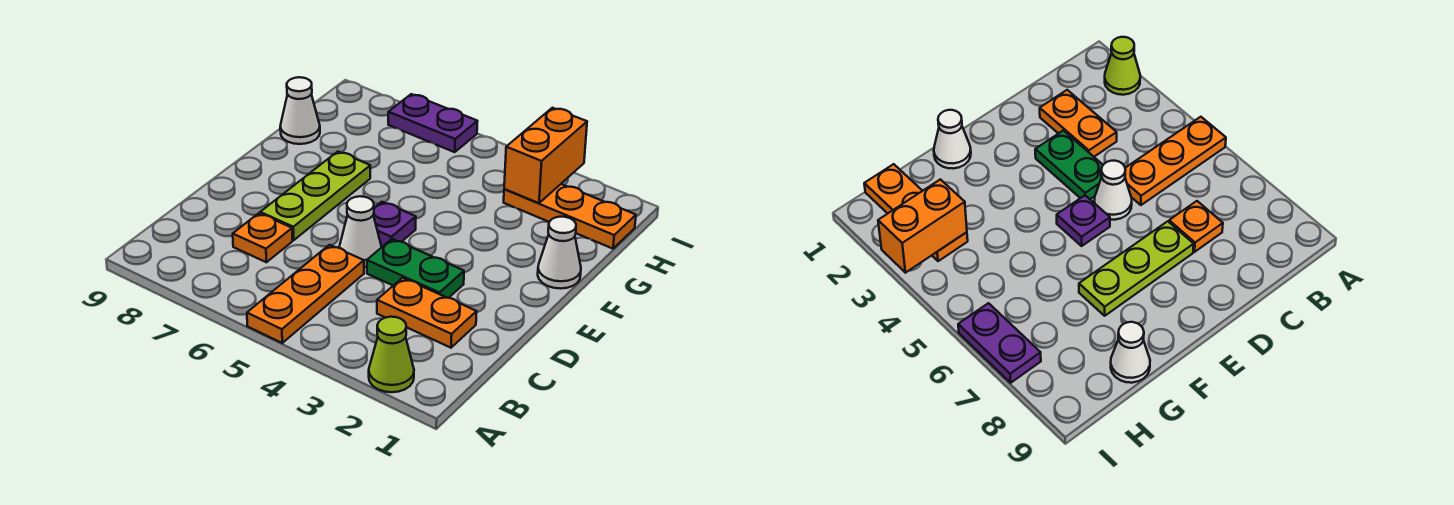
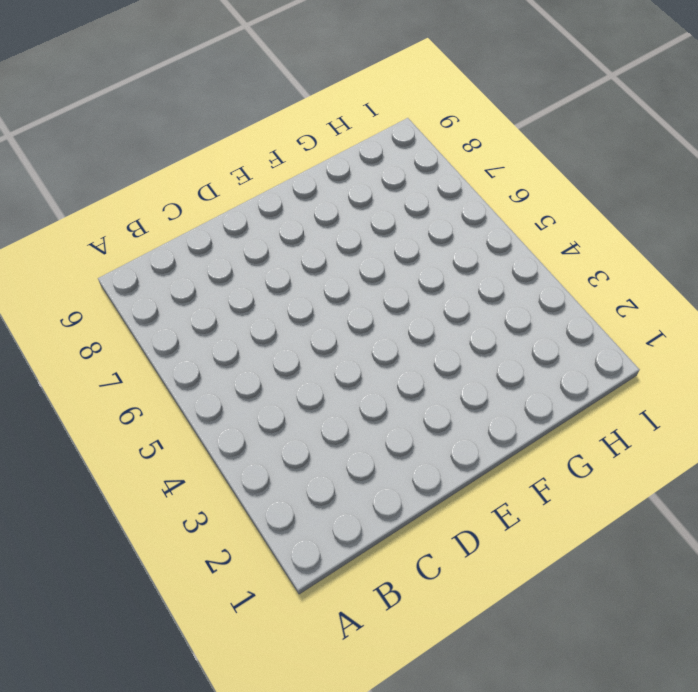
none -> lime 1x1 cone [369,317,414,392]
none -> orange 1x3 plate [247,245,364,343]
none -> orange 1x2 plate [377,278,477,348]

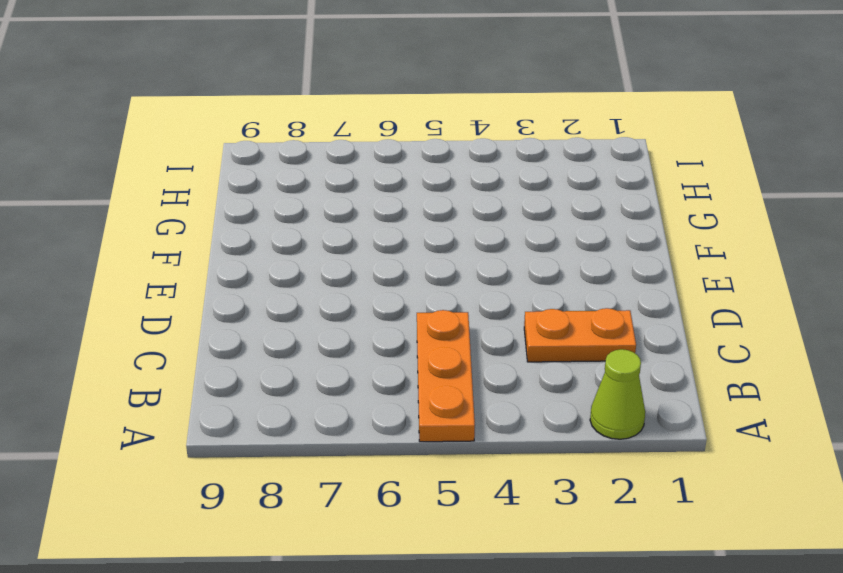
none -> orange 1x1 plate [233,213,292,262]
none -> green 1x2 plate [367,239,464,298]
none -> white 1x1 cone [339,196,382,267]

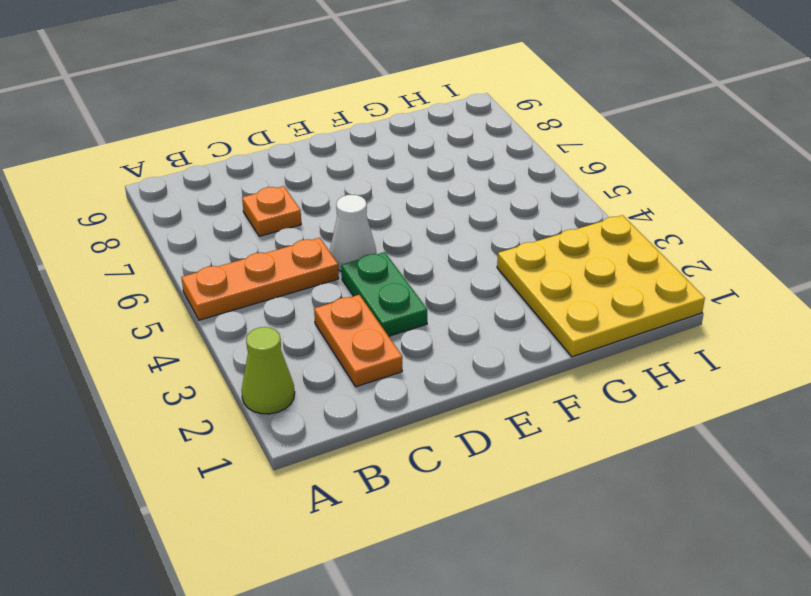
yellow 3x3 plate [497,215,705,357] -> orange 1x3 plate [504,184,636,249]
none -> lime 1x3 plate [260,152,370,240]
none -> purple 1x1 plate [373,202,416,247]
none -> white 1x1 cone [538,217,581,289]

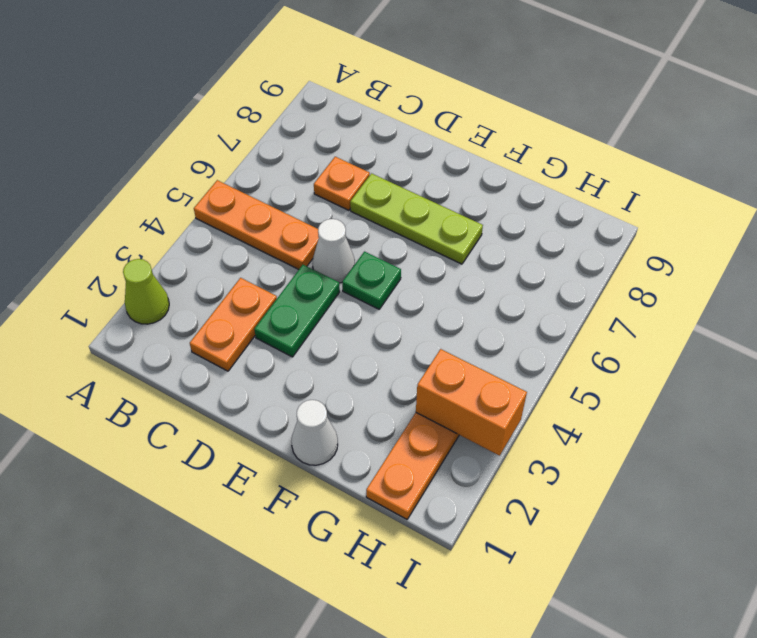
green 1x1 plate [342,252,401,309] -> purple 1x1 plate [373,202,416,247]
none -> white 1x1 cone [280,77,320,144]
none -> purple 1x2 plate [388,94,477,152]

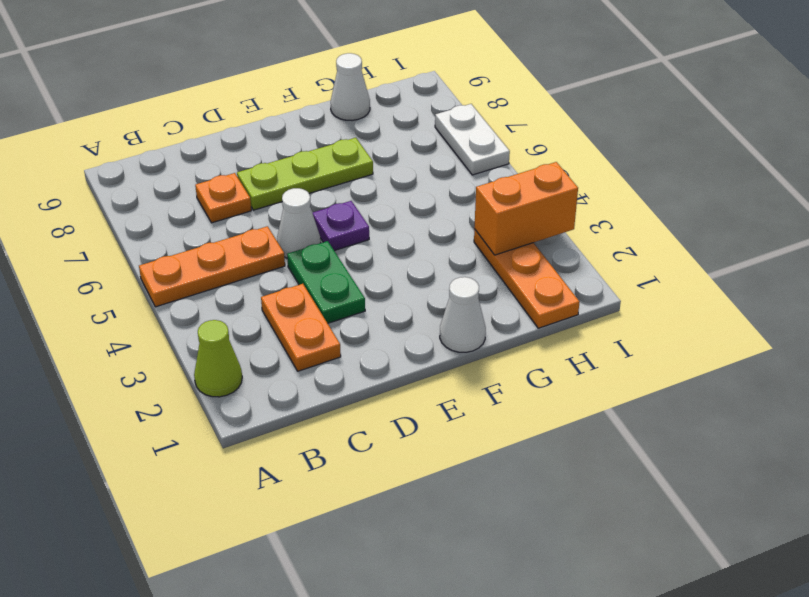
white 1x2 plate [435,104,510,175] -> purple 1x2 plate [388,94,477,152]

